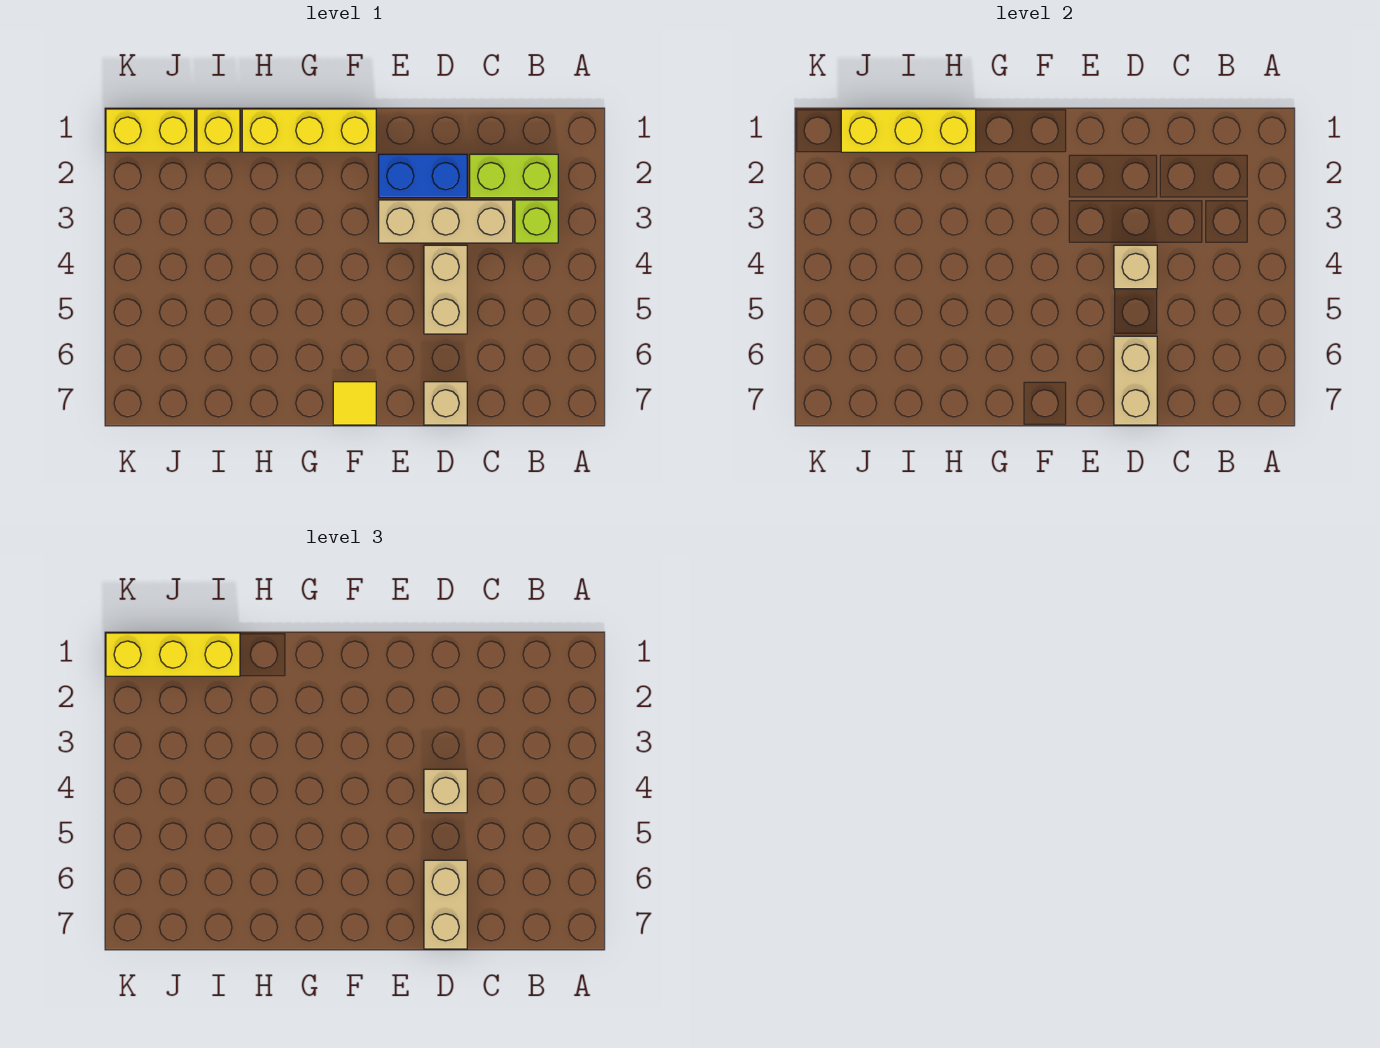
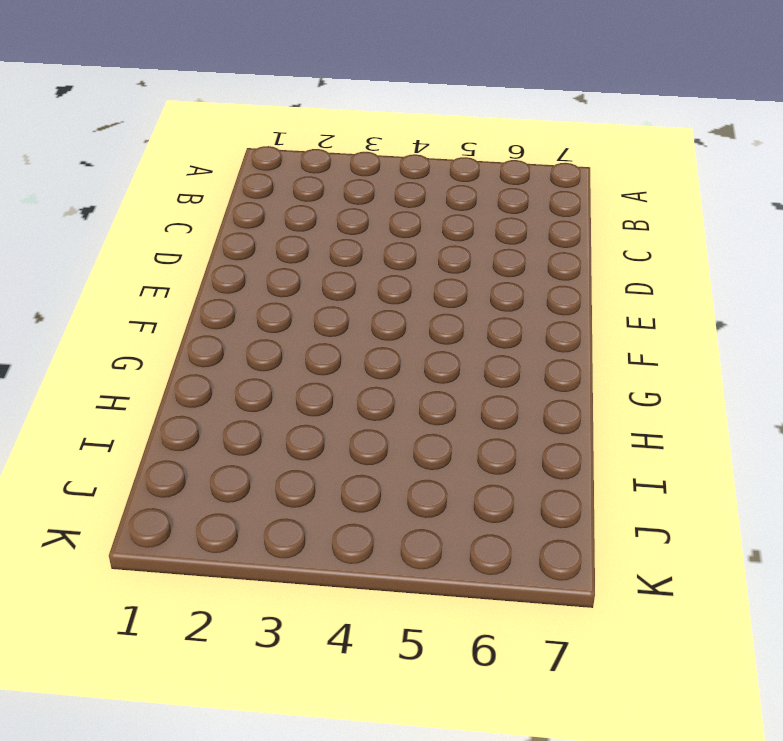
none -> lime 1x2 brick [470,154,558,198]
none -> lime 1x1 brick [515,200,558,243]
none -> tan 1x3 brick [379,200,513,243]

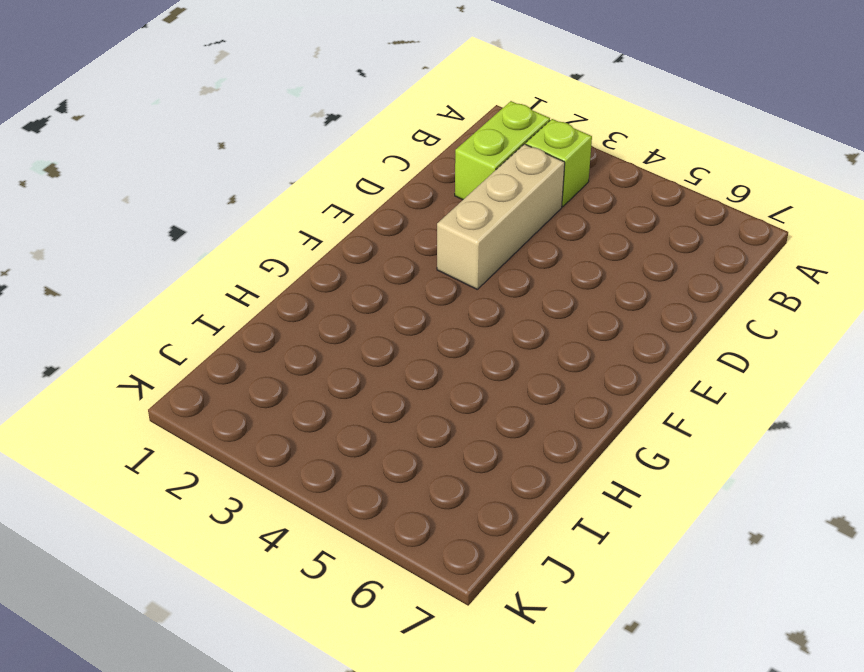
none -> blue 1x2 brick [379,154,467,198]
none -> tan 1x2 brick [424,245,467,334]
none -> tan 1x1 brick [424,382,467,425]

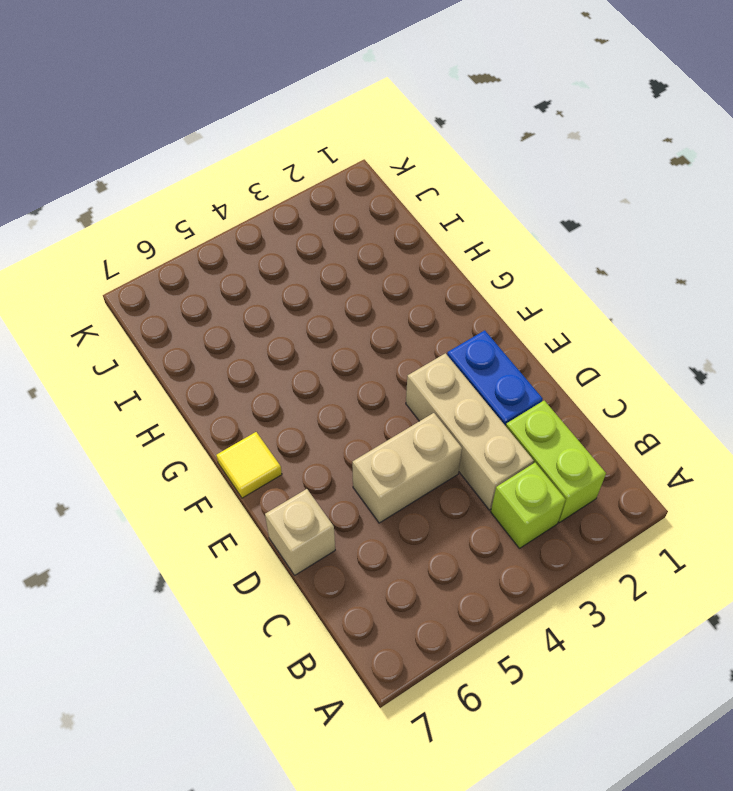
none -> yellow 1x3 brick [242,109,376,152]
none -> yellow 1x1 brick [197,109,240,152]
none -> yellow 1x2 brick [106,109,195,152]

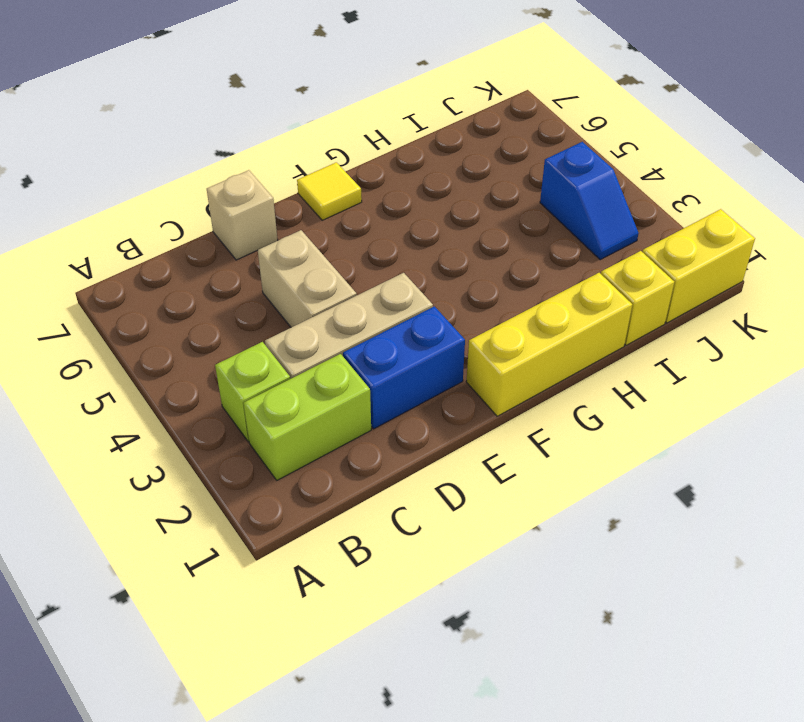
blue 1x2 slope [540,142,639,260] -> none
none -> tan 1x1 brick [1114,245,1157,289]
none -> tan 1x2 brick [1114,336,1157,425]
none -> yellow 1x3 brick [841,109,976,152]

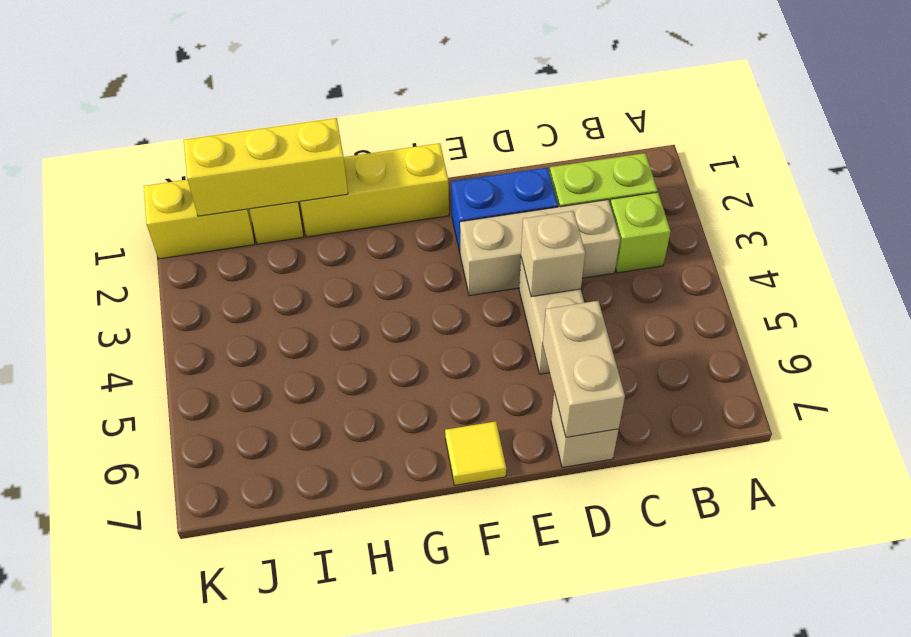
none -> tan 1x1 brick [424,769,467,813]
none -> tan 1x2 brick [424,860,467,949]
none -> yellow 1x3 brick [106,633,240,676]

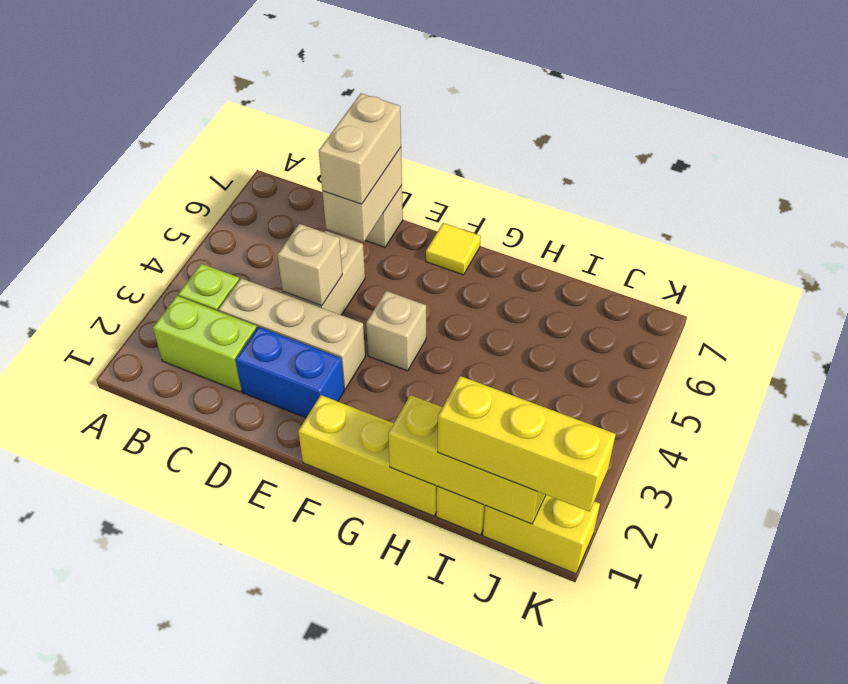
tan 1x1 brick [366,291,426,371] -> tan 1x1 brick moved to [424,769,467,813]

